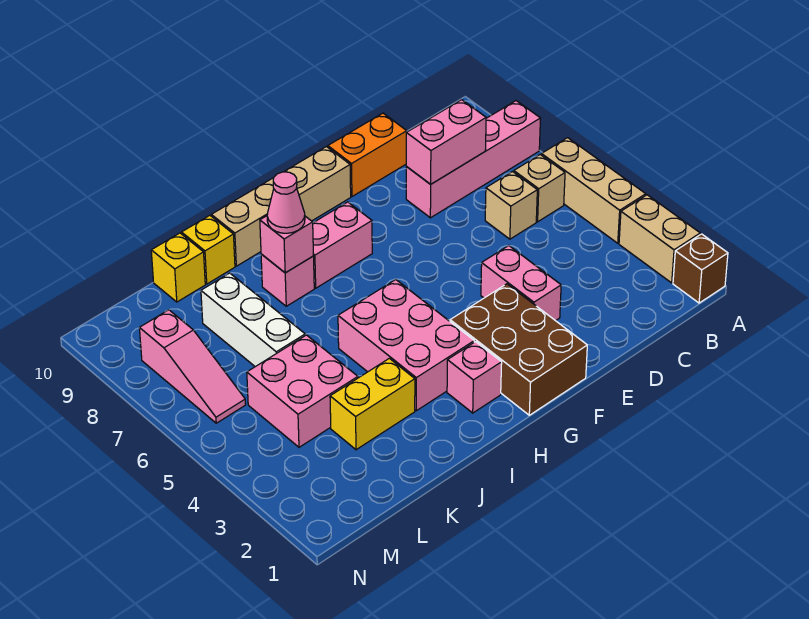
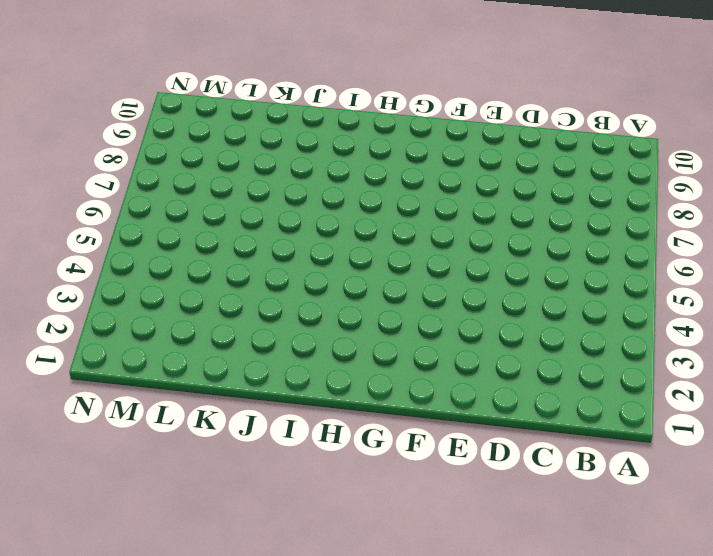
none -> brown 1x1 brick [673,234,728,303]
none -> tan 1x2 brick [619,195,700,283]
none -> tan 1x3 brick [542,138,646,243]

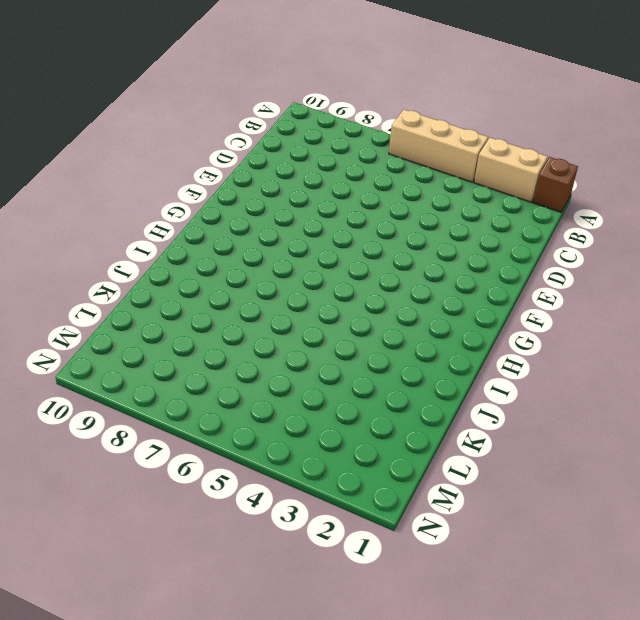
none -> pink 1x4 brick [406,101,540,218]
none -> tan 1x1 brick [514,155,565,222]
none -> tan 1x1 brick [485,172,537,239]

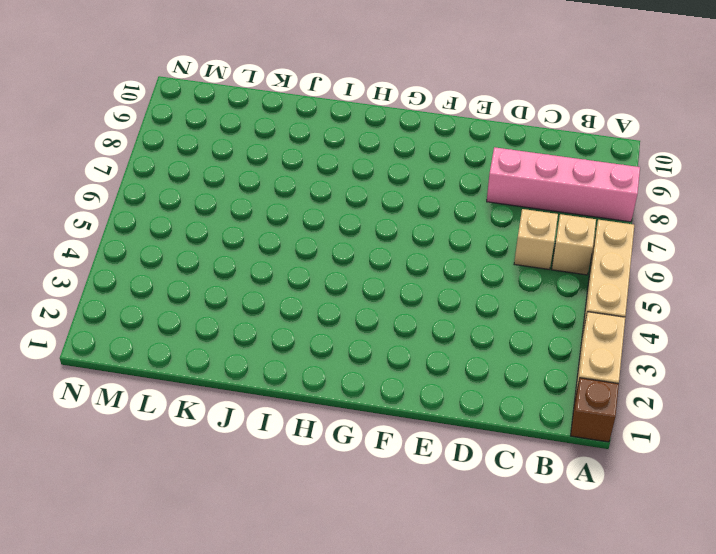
none -> orange 1x2 brick [328,113,407,196]
none -> pink 1x2 brick [481,246,561,321]
none -> brown 2x3 brick [450,284,587,415]

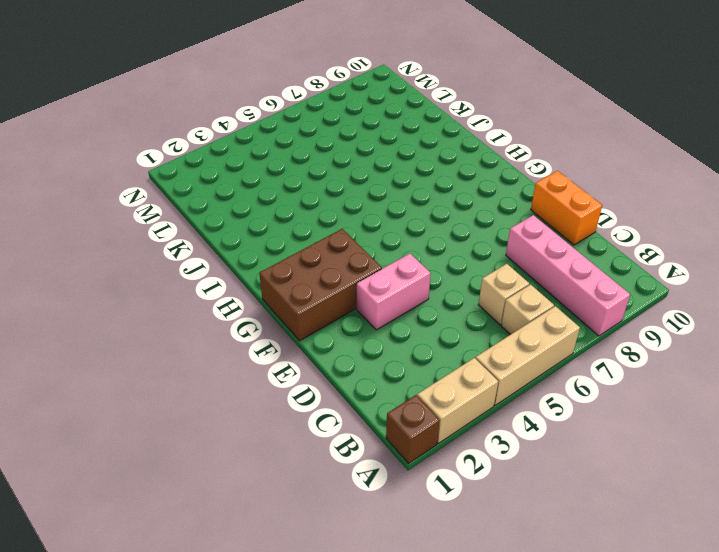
none -> tan 1x4 brick [211,147,351,266]
none -> pink 1x2 brick [313,202,372,288]
none -> pink 1x1 brick [447,342,502,413]

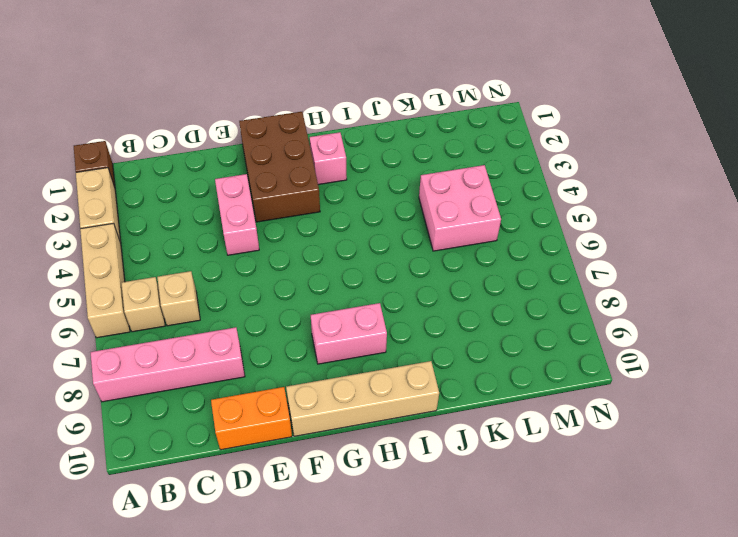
none -> pink 2x3 brick [338,280,474,411]
none -> pink 1x1 brick [261,254,314,306]
none -> yellow 1x2 brick [330,358,415,450]

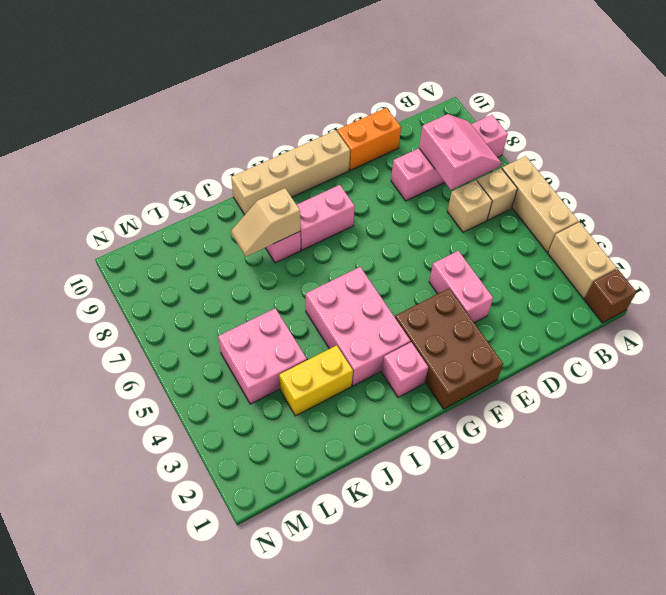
pink 2x2 slope [419,114,501,190] -> pink 1x2 brick [406,100,486,184]
tan 1x2 slope [231,188,300,256] -> pink 1x1 brick [260,216,313,273]
none -> yellow 1x1 brick [182,215,235,284]
none -> white 1x3 brick [201,273,305,367]
none -> yellow 1x1 brick [151,233,205,302]

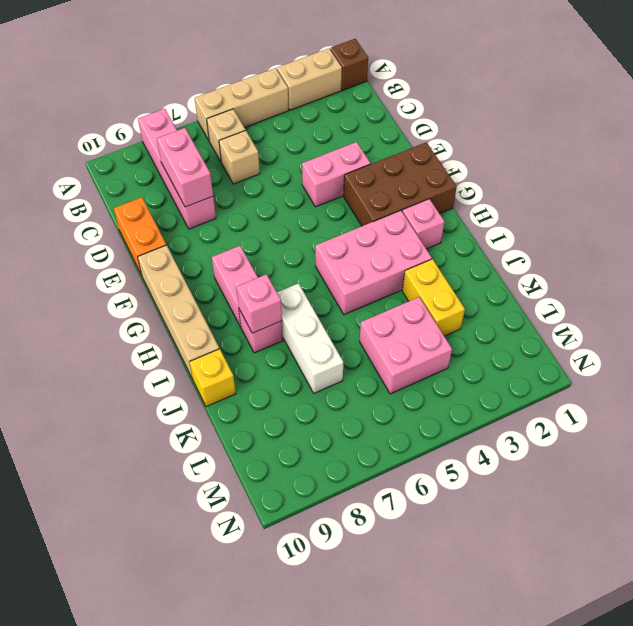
white 1x3 brick [277,284,343,393] -> white 1x3 brick turned to [201,273,305,367]
none -> yellow 1x1 brick [151,233,205,302]
none -> pink 1x3 slope [139,310,246,423]
none -> pink 1x1 cone [267,172,305,233]

